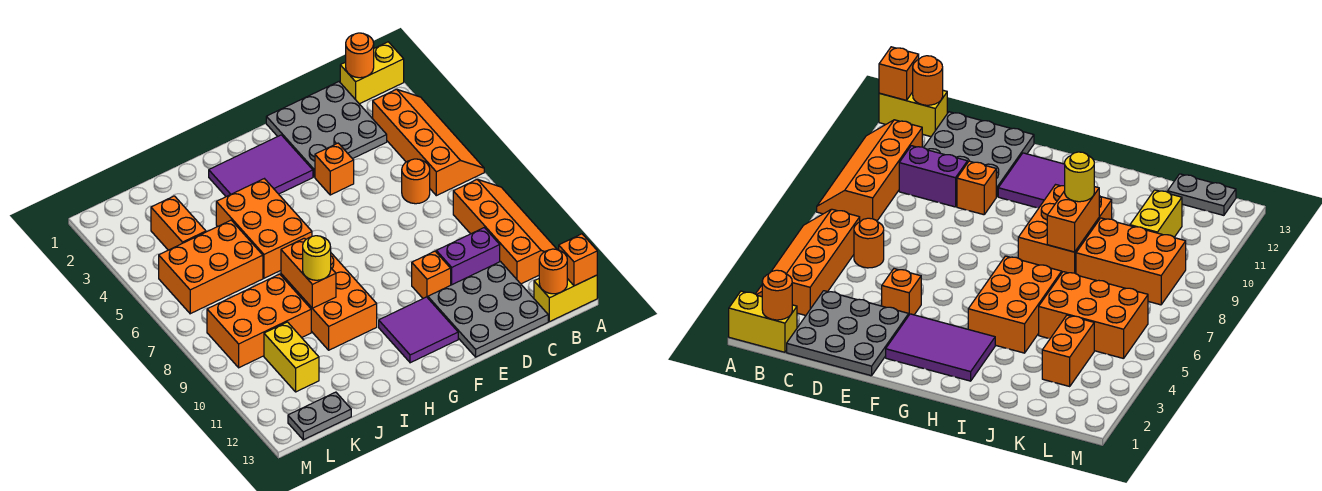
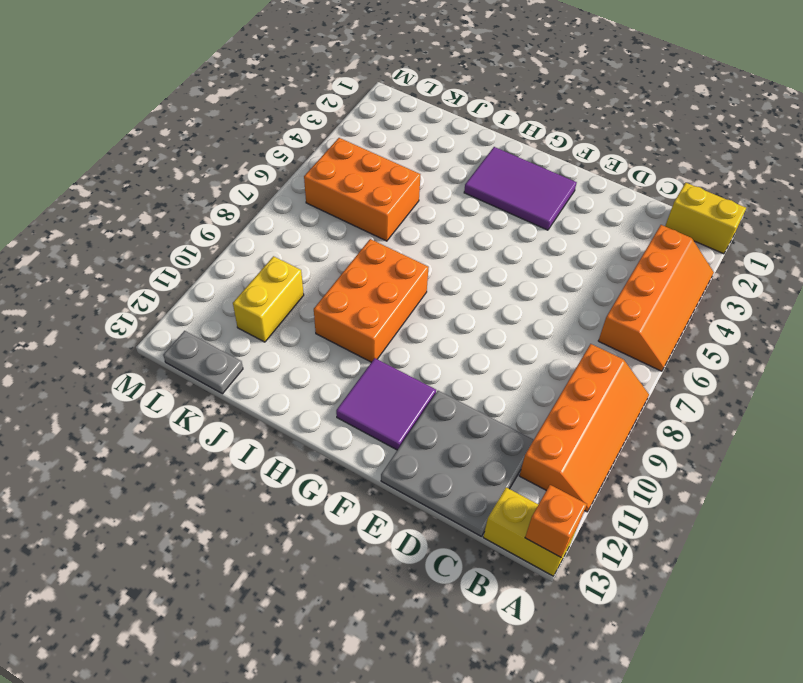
none -> grey 3x3 plate [266,82,387,177]
none -> orange 1x1 round brick [402,159,430,204]
none -> purple 1x2 brick [436,228,500,285]

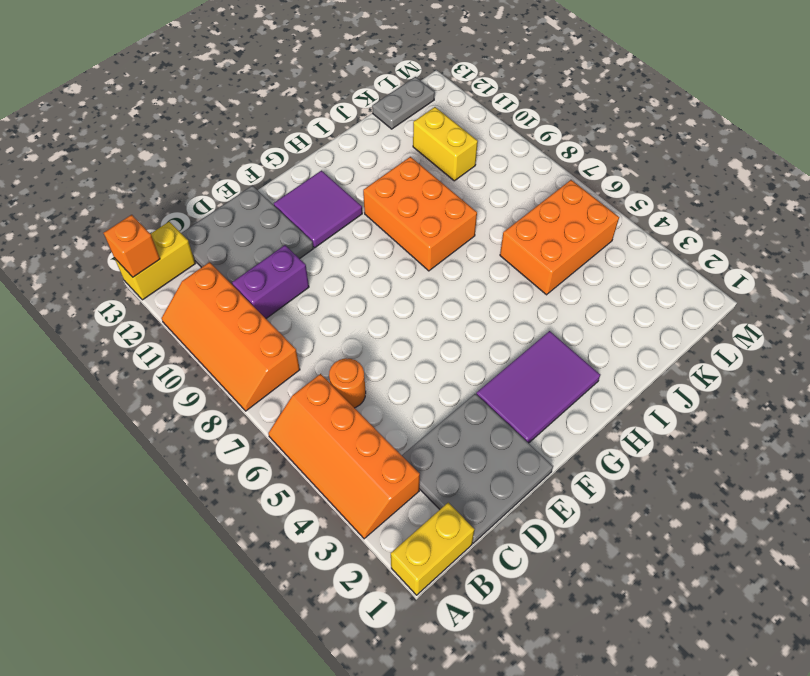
none -> orange 1x1 brick [315,143,354,195]
none -> orange 1x1 brick [412,251,451,298]
none -> orange 2x3 brick [216,179,312,278]

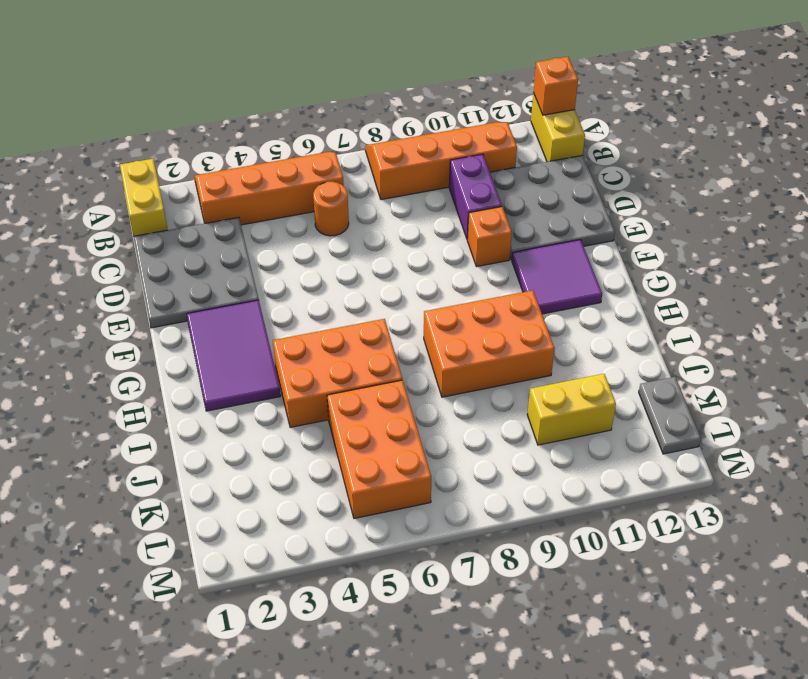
none -> orange 1x1 brick [315,143,354,195]
none -> orange 2x3 brick [207,274,311,368]
none -> orange 1x2 brick [151,196,206,250]

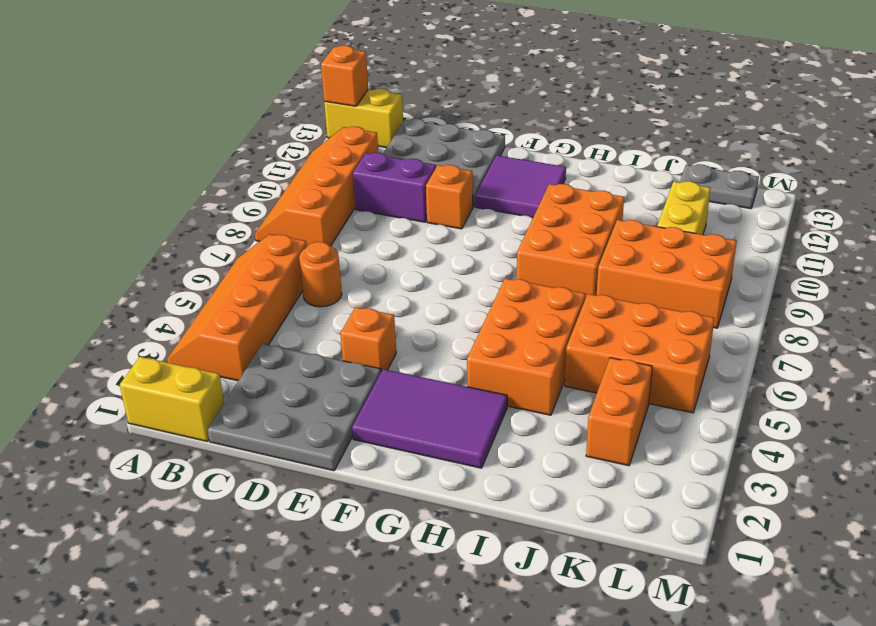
none -> orange 1x1 round brick [346,33,374,78]
none -> orange 1x1 round brick [539,249,567,294]
none -> orange 1x2 brick [281,238,336,308]

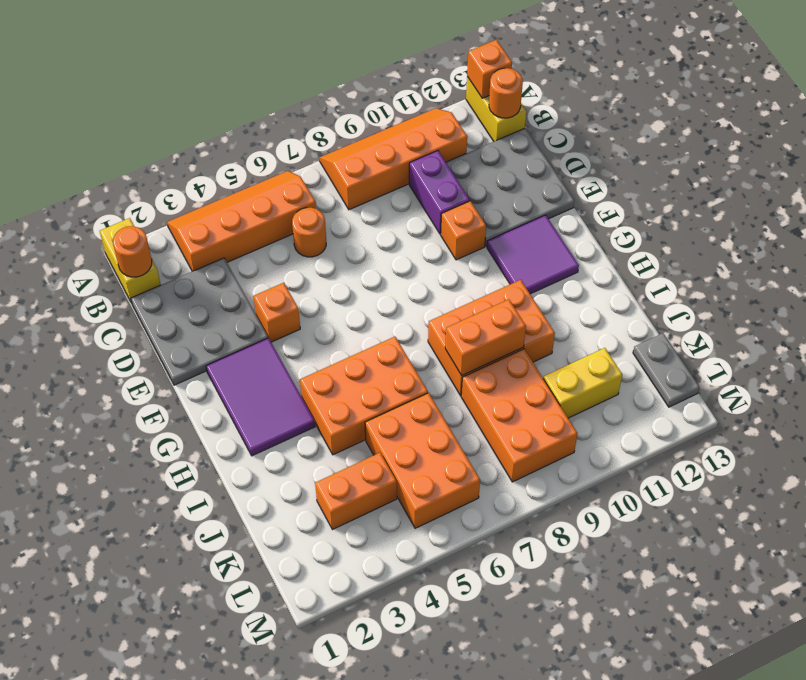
none -> yellow 1x1 round brick [303,236,331,280]

